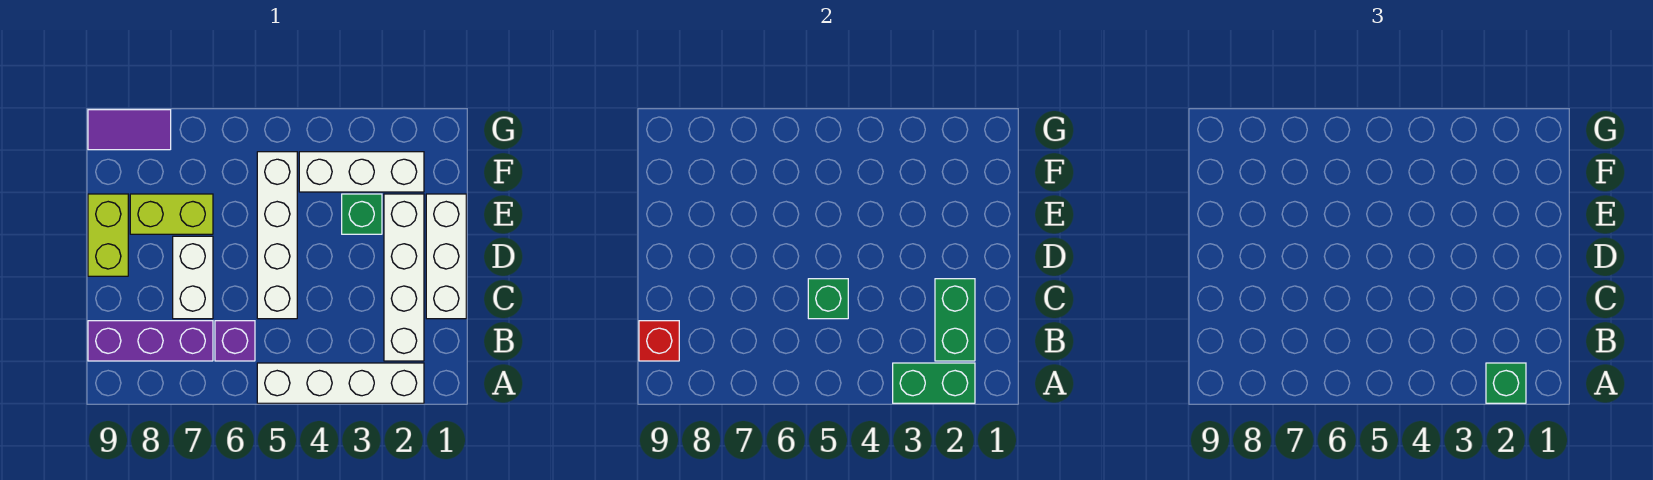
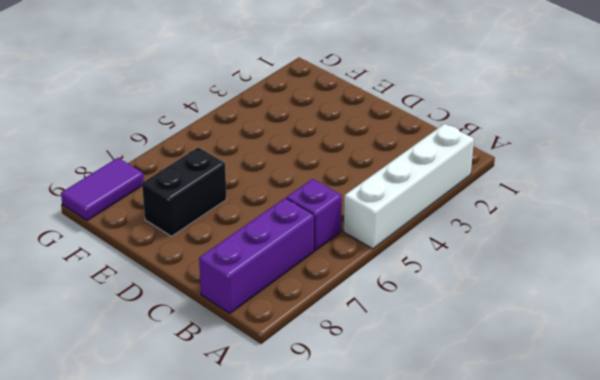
black 1x2 brick [142,147,227,236] -> lime 1x2 brick [130,194,213,234]
none -> white 1x4 brick [384,194,424,361]
none -> white 1x3 brick [426,194,466,319]
none -> white 1x4 brick [257,152,297,319]

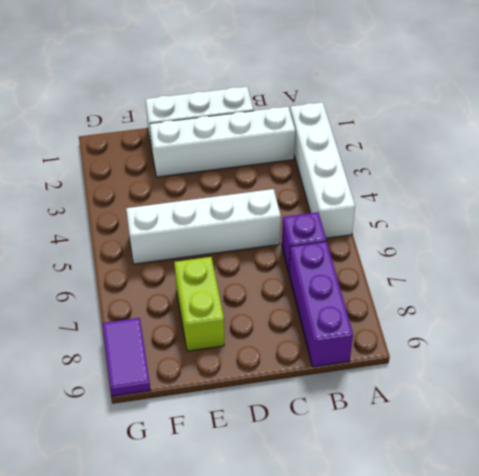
none -> white 1x2 brick [173,236,213,319]
none -> lime 1x2 brick [88,194,128,276]
none -> green 1x1 brick [342,194,382,234]

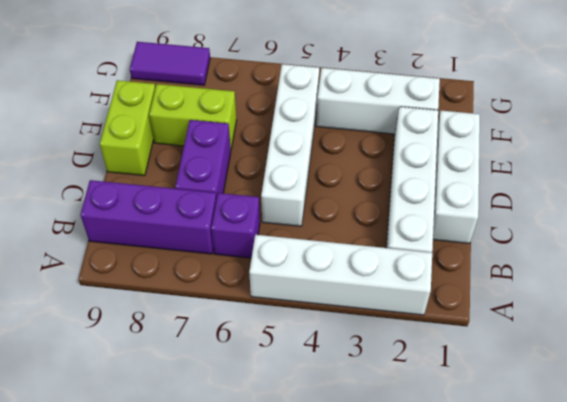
purple 1x2 brick [175,120,231,200] -> white 1x2 brick [173,236,213,319]
none -> green 1x1 brick [342,194,382,234]
none -> green 1x2 brick [893,363,975,403]
none -> green 1x2 brick [935,279,975,361]

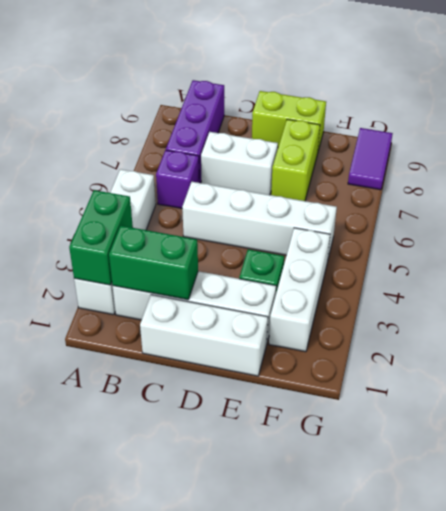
none -> red 1x1 brick [639,321,679,361]
none -> green 1x1 brick [808,279,848,319]
none -> green 1x1 brick [1486,363,1526,403]

